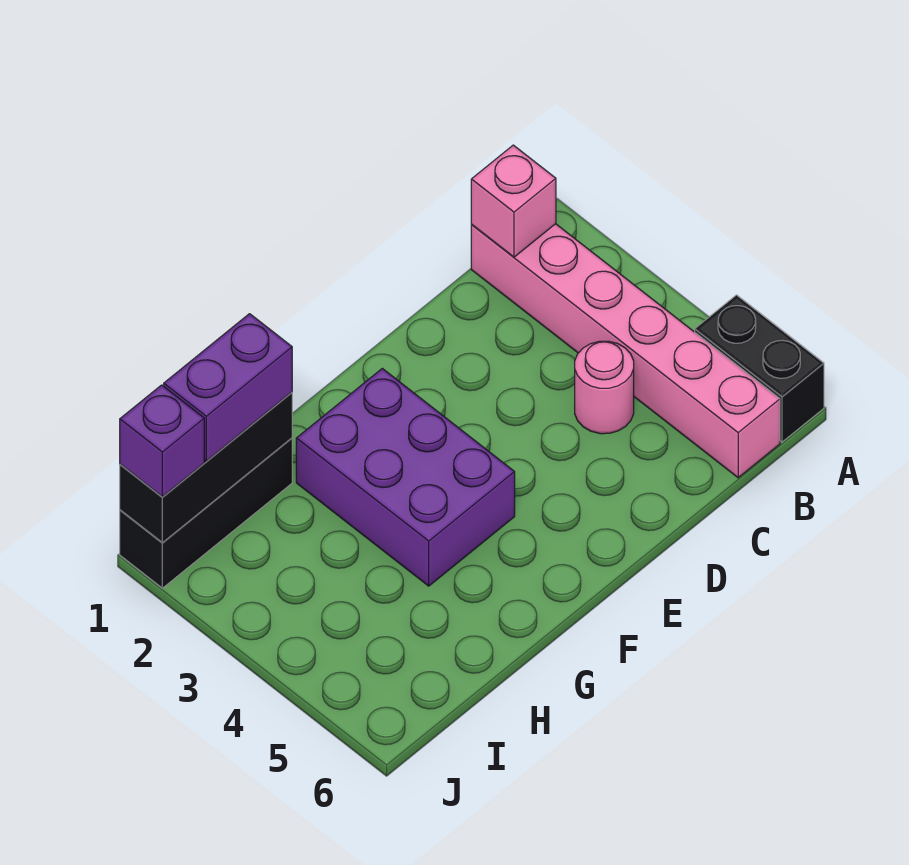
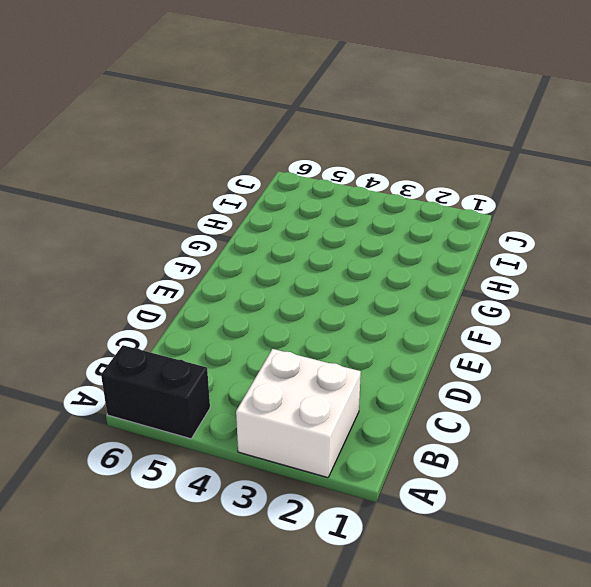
white 2x2 brick [236,349,361,478] -> pink 1x6 brick [471,224,780,478]
none -> pink 1x1 round brick [575,341,634,434]
none -> purple 2x3 brick [296,368,515,586]

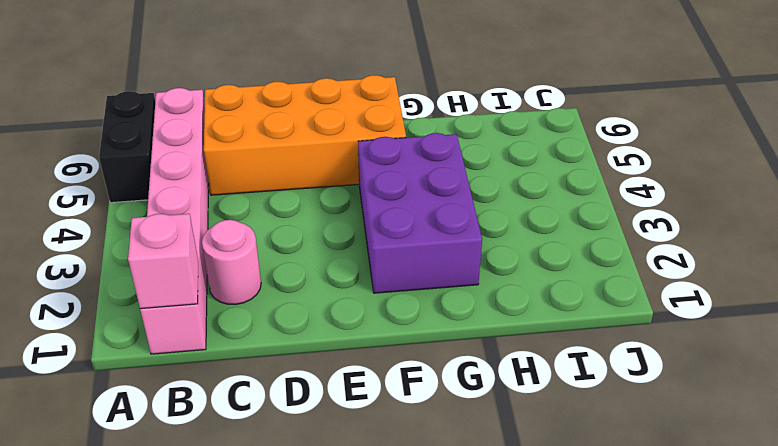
pink 1x1 round brick [202,220,261,304] -> pink 1x1 round brick moved to [575,341,634,434]
orange 2x4 brick [204,75,406,195] -> none
none -> black 1x3 brick [120,438,292,588]
none -> black 1x3 brick [120,393,292,543]

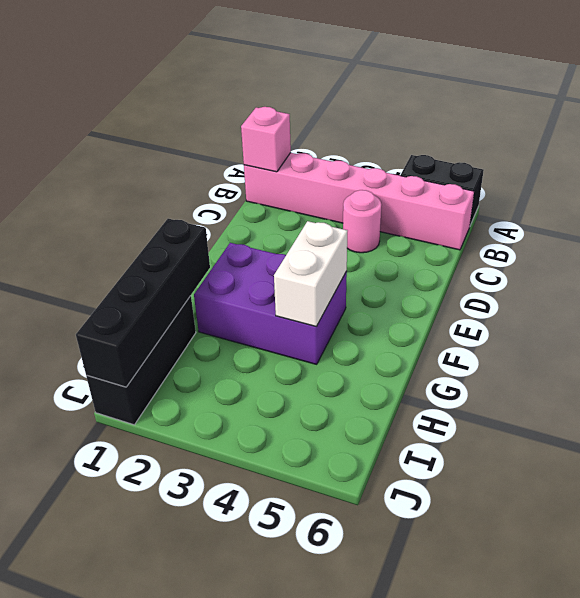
white 1x2 brick [274,221,347,326] -> none
black 1x4 brick [76,219,210,387] -> black 1x3 brick [120,393,292,543]
none -> purple 1x2 brick [164,314,292,461]
none -> purple 1x1 brick [120,385,204,497]

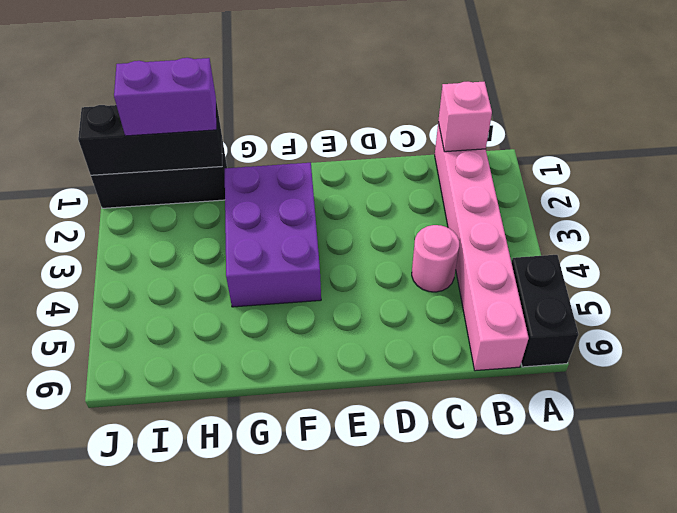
none -> purple 1x1 brick [120,385,204,497]

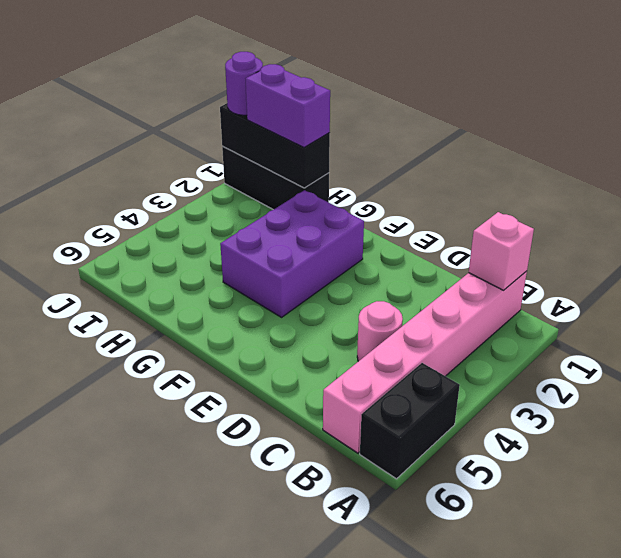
purple 1x1 round brick [225,52,263,115] -> purple 1x1 brick [120,385,204,497]

